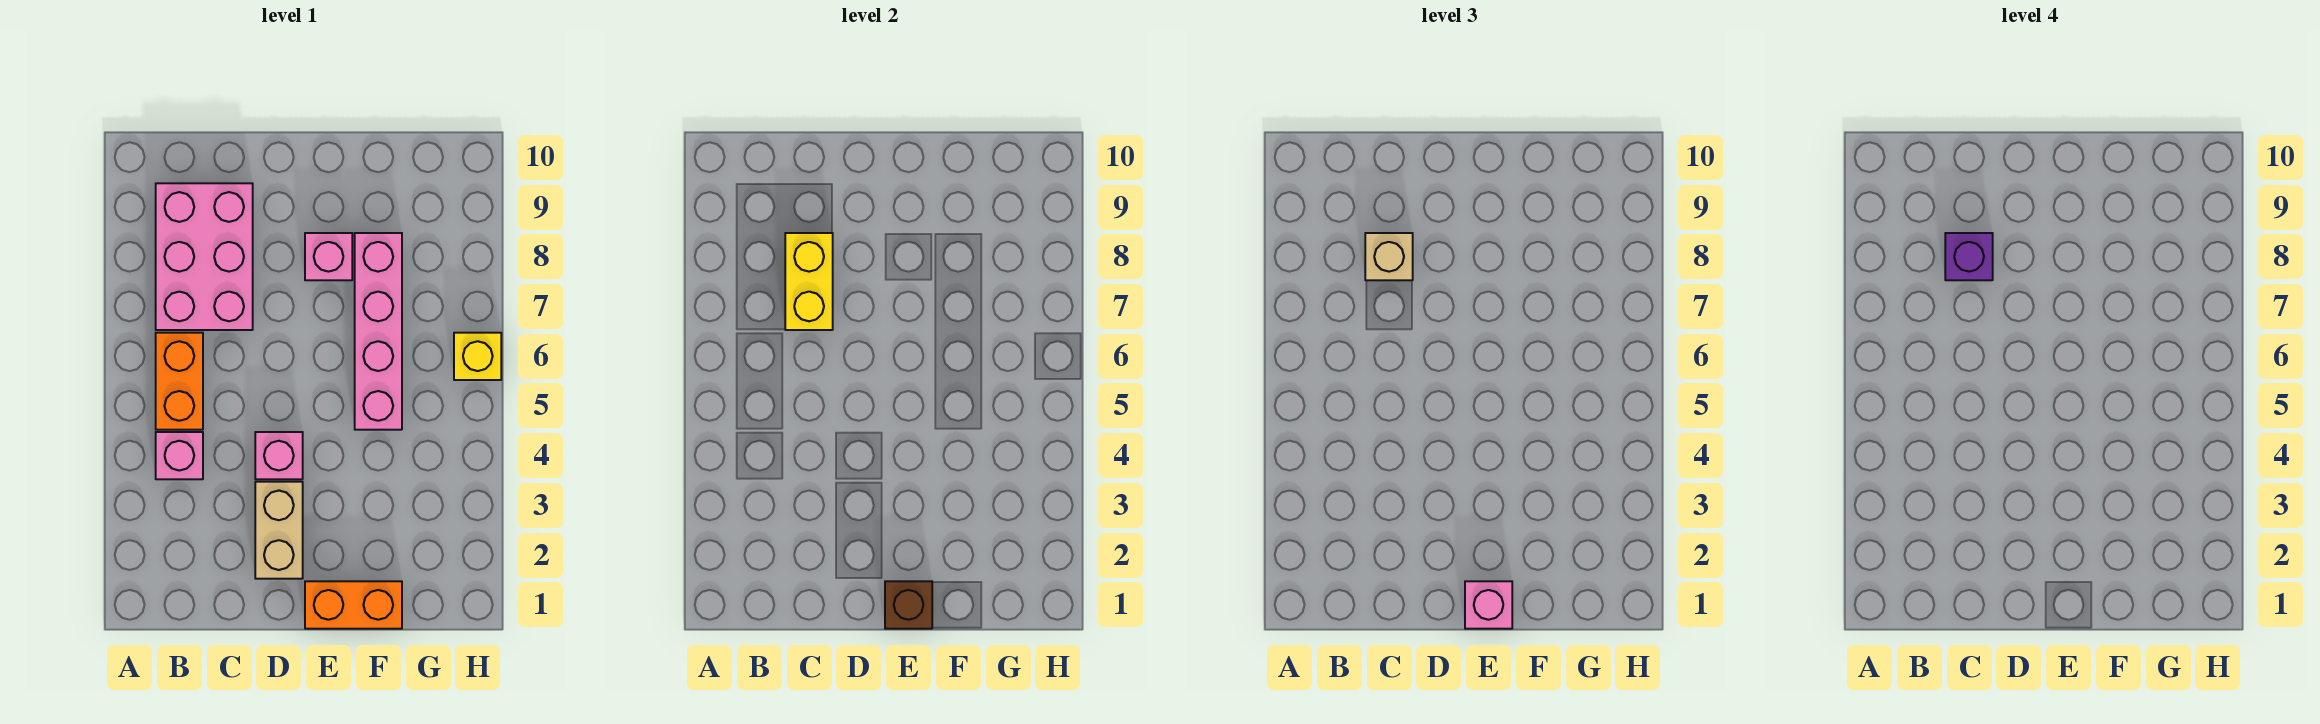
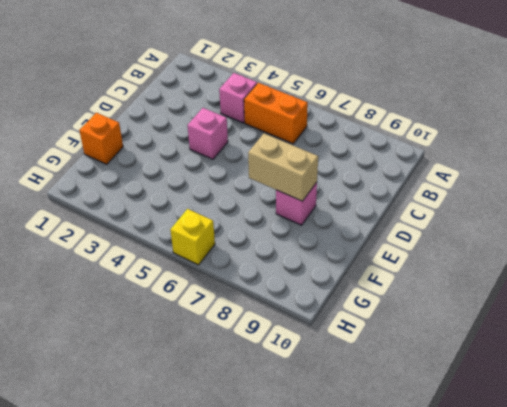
tan 1x2 brick [248,134,318,201] -> tan 1x2 brick moved to [255,482,303,579]
orange 1x1 brick [79,113,123,164] -> orange 1x2 brick [305,581,402,629]
none -> pink 2x3 brick [156,183,253,330]
none -> pink 1x4 brick [355,233,402,430]
none -> yellow 1x2 brick [785,233,833,330]

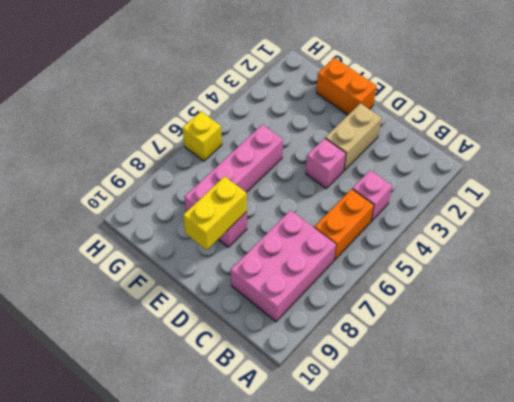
yellow 1x2 brick [183,176,247,250] -> yellow 1x2 brick moved to [785,233,833,330]
none -> brown 1x1 brick [885,581,932,629]
none -> tan 1x1 brick [1365,233,1413,280]
none -> pink 1x1 brick [1465,581,1512,629]

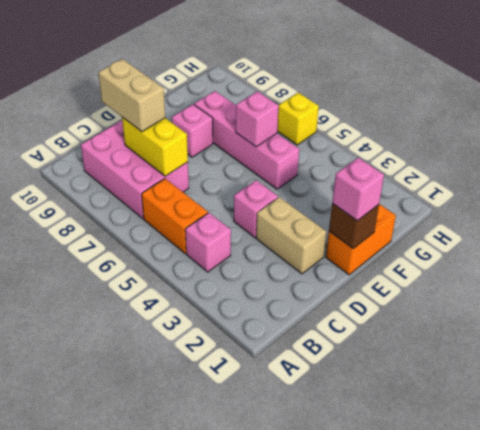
tan 1x2 brick [98,59,165,132] -> tan 1x1 brick [1365,233,1413,280]
pink 1x1 brick [236,91,279,147] -> none
none -> purple 1x1 brick [1945,233,1993,280]

